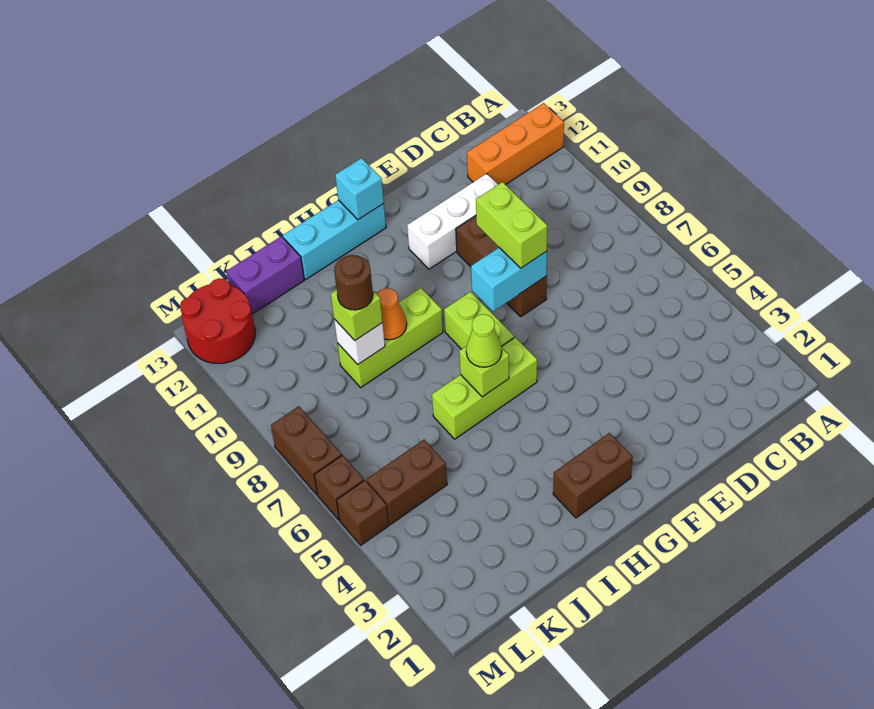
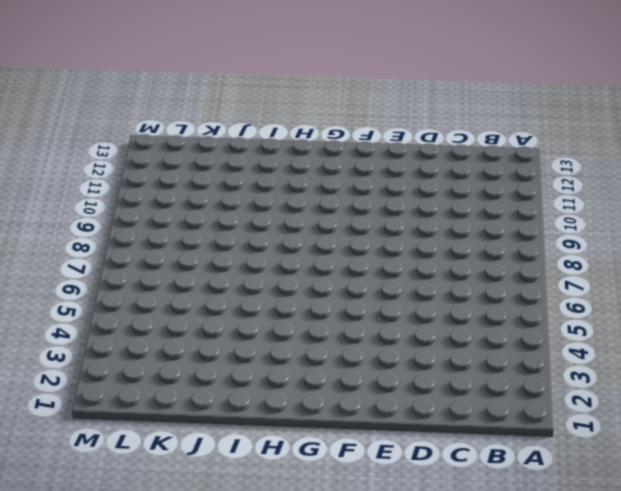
none -> orange 1x3 brick [467,103,564,185]
none -> white 1x3 brick [407,174,498,269]
none -> brown 1x3 brick [456,216,547,317]

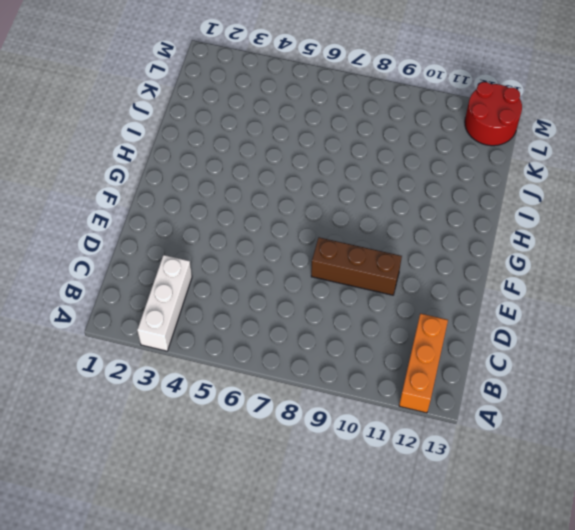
white 1x3 brick [137,255,192,351] -> white 1x3 brick moved to [407,174,498,269]
none -> brown 1x2 brick [553,433,633,518]
none -> lime 1x3 brick [432,337,537,439]
none -> lime 1x2 brick [444,292,514,349]

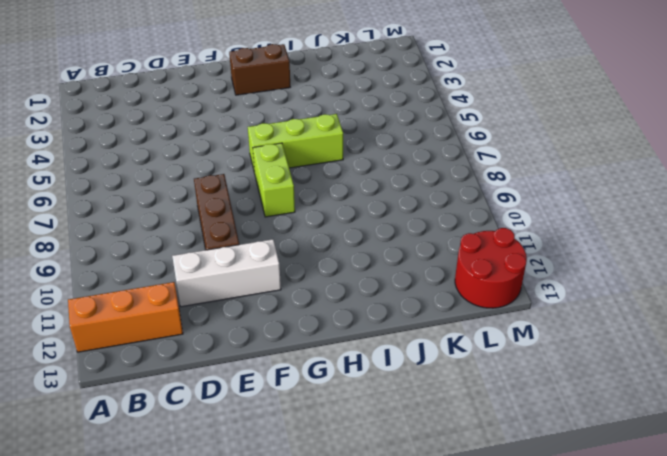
none -> cyan 1x3 brick [283,200,386,279]
none -> lime 1x3 brick [337,288,443,387]
none -> purple 1x2 brick [226,236,304,314]

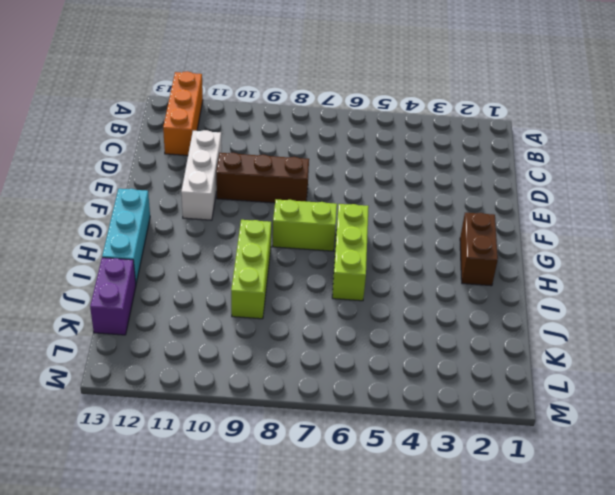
none -> brown 1x2 brick [366,440,447,524]
none -> red 2x2 round brick [180,278,255,364]
none -> brown 1x1 brick [336,480,389,545]

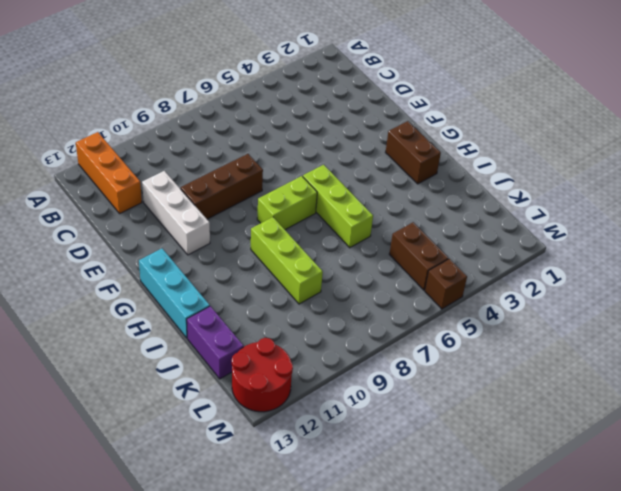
none -> brown 1x1 brick [314,455,364,520]
none -> brown 1x2 brick [271,406,342,495]
none -> cyan 1x2 brick [471,248,547,312]

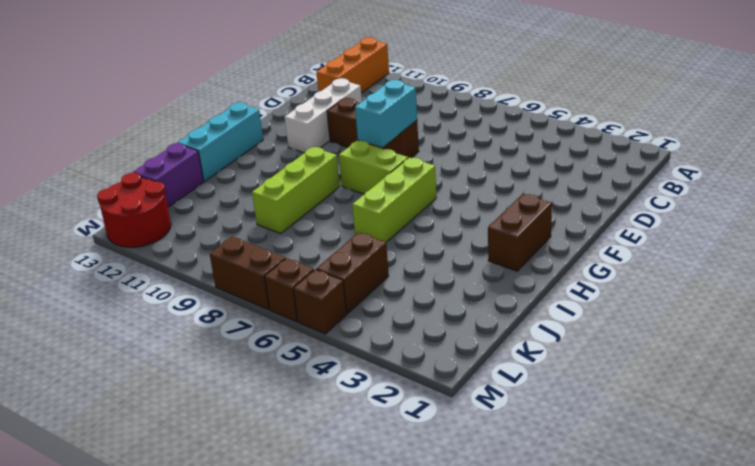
none -> cyan 1x1 brick [335,158,384,220]
none -> lime 1x1 brick [459,346,509,397]
none -> orange 1x1 cone [377,288,407,340]

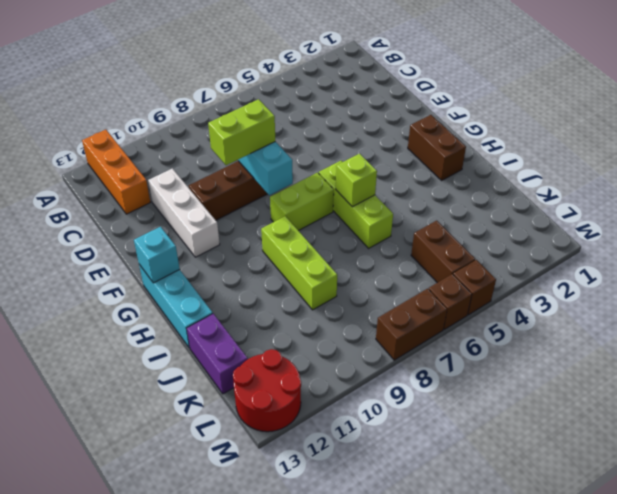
none -> orange 1x1 cone [377,288,407,340]
none -> white 1x1 brick [334,319,385,364]
none -> lime 1x1 cone [466,314,502,367]

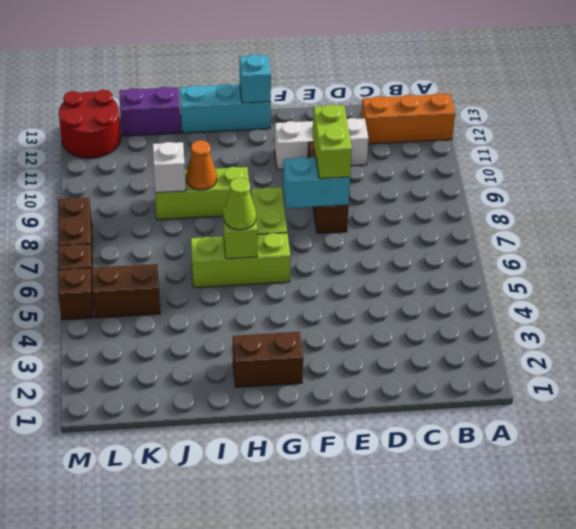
none -> lime 1x1 brick [331,290,383,340]
none -> brown 1x1 round brick [334,255,373,310]

